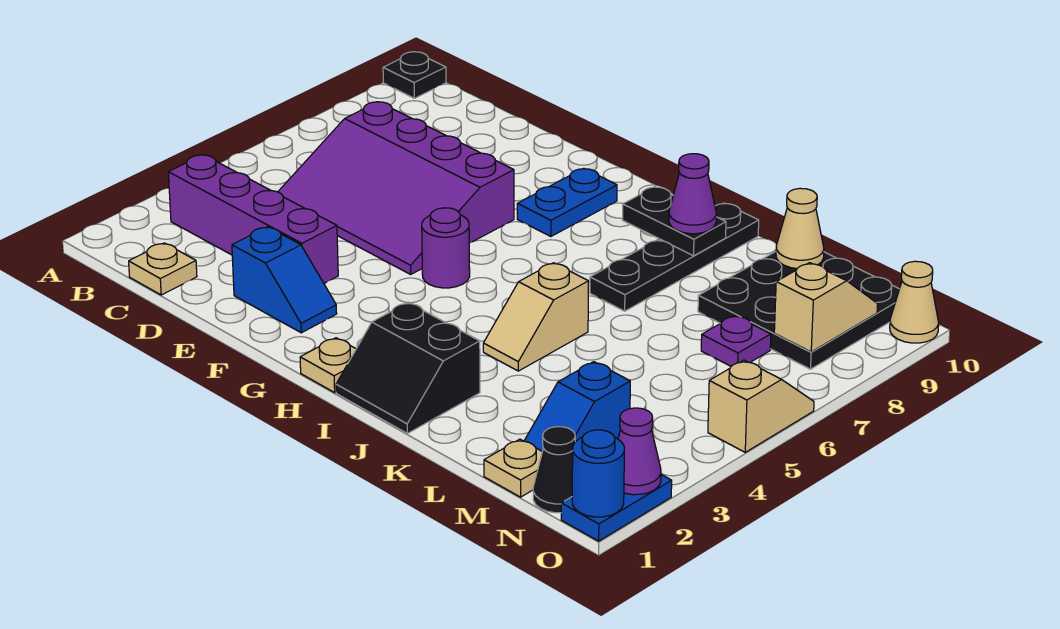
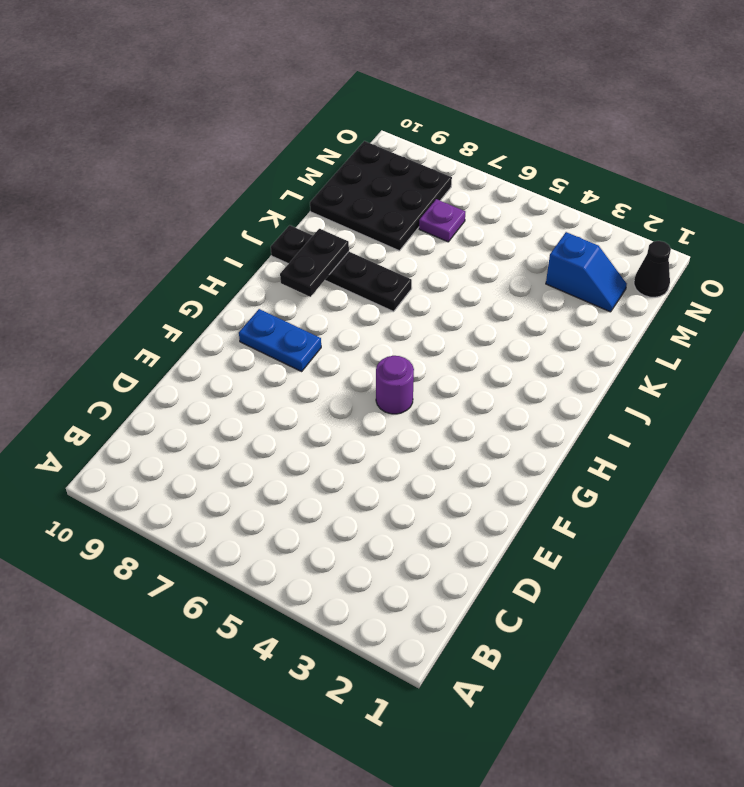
none -> black 1x1 plate [383,52,446,98]
none -> purple 1x4 brick [168,155,338,283]
none -> tan 1x1 plate [129,243,197,295]

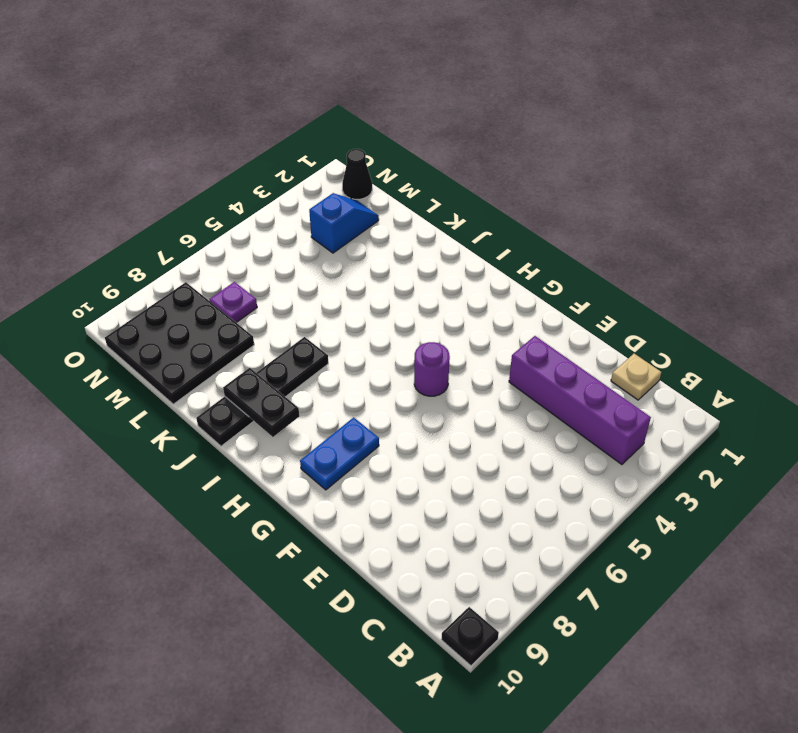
none -> purple 3x4 slope [278,102,514,274]
none -> blue 1x2 slope [232,227,337,333]
none -> tan 1x1 plate [300,338,356,392]

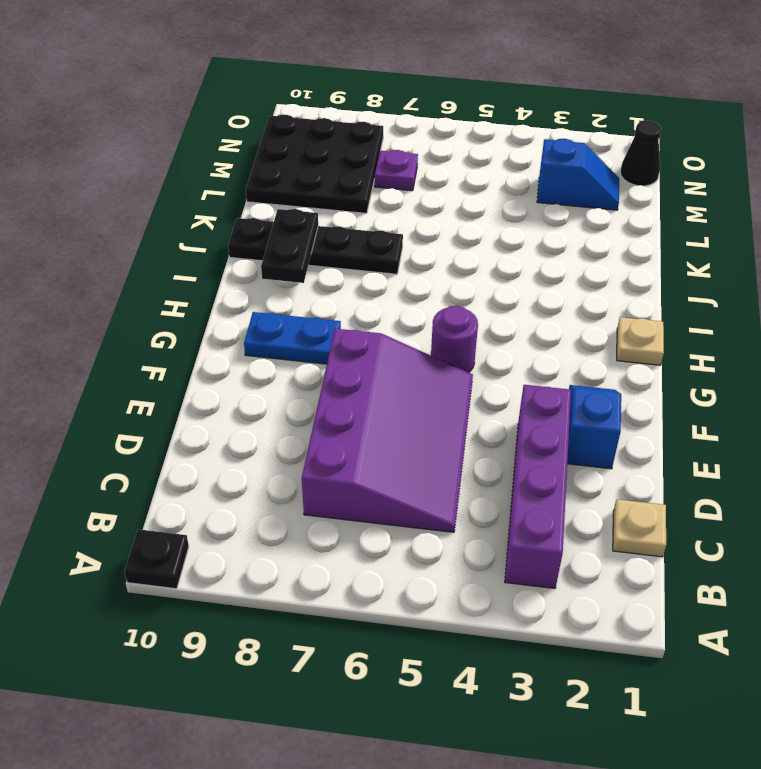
none -> black 2x2 slope [336,302,480,433]
none -> tan 1x2 slope [483,263,588,371]
none -> tan 1x1 plate [484,439,542,497]

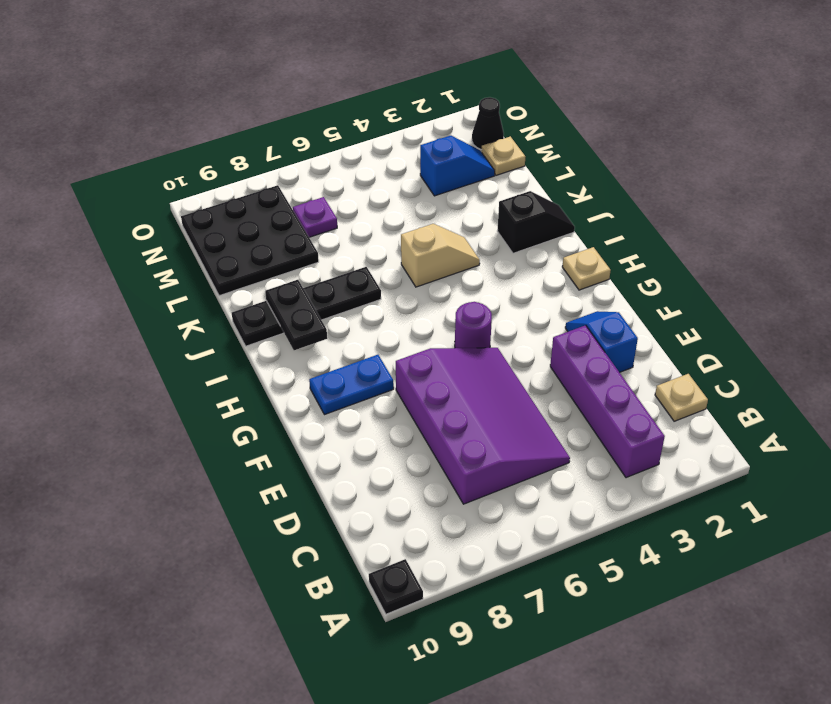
black 1x2 slope [497,191,575,253] -> black 2x2 slope [336,302,480,433]
none -> blue 1x2 plate [561,475,672,541]
none -> tan 1x2 slope [708,360,814,452]
none -> tan 1x1 cone [890,261,939,343]

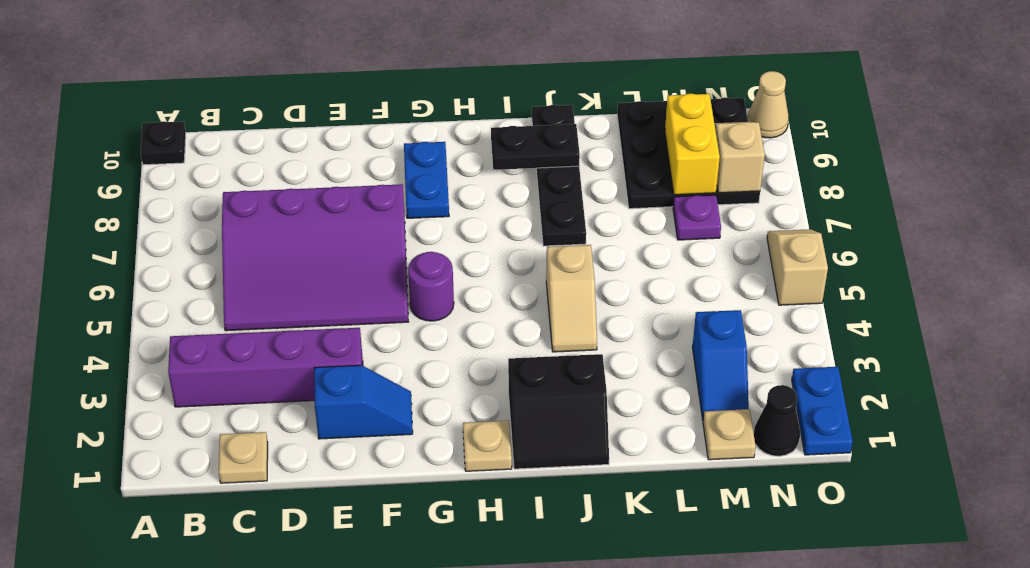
yellow 1x2 brick [665,94,720,195] -> none
none -> tan 1x1 cone [776,188,824,269]
none -> blue 1x1 round brick [572,430,624,517]
none -> purple 1x1 cone [618,408,661,495]

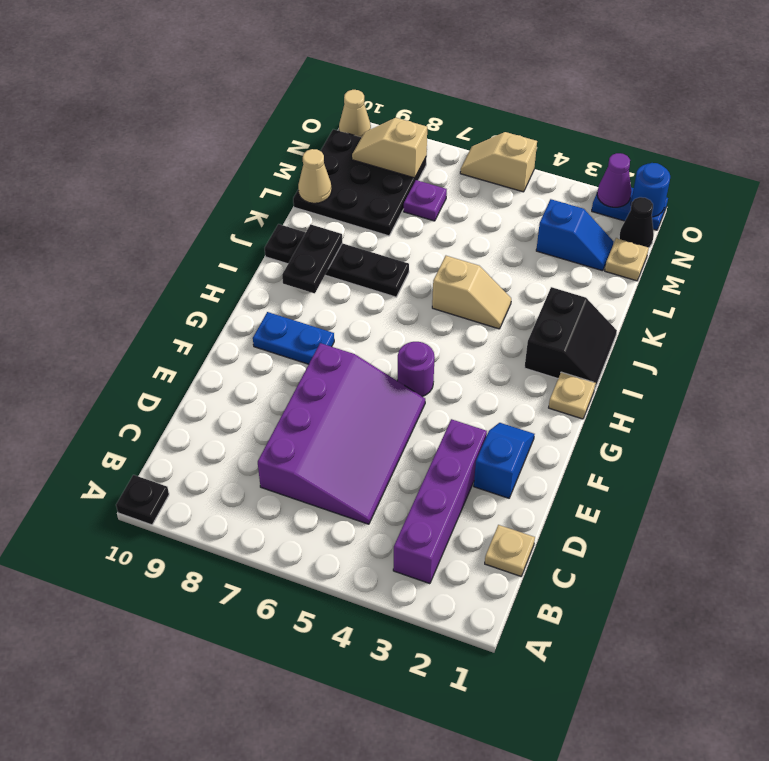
none -> purple 1x1 cone [669,154,716,234]

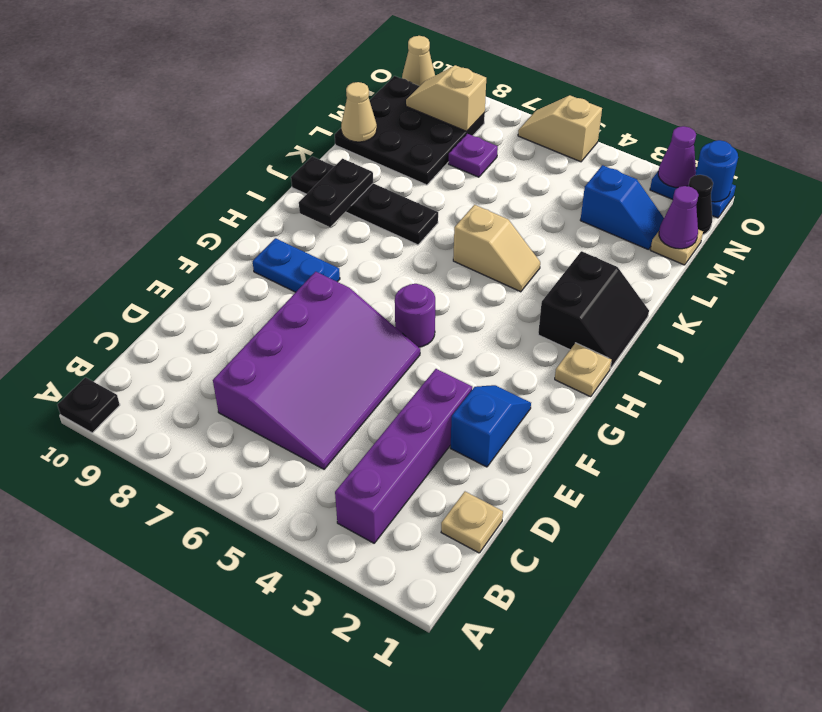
purple 1x1 cone [659,186,699,249] -> purple 1x1 cone moved to [669,154,716,234]

